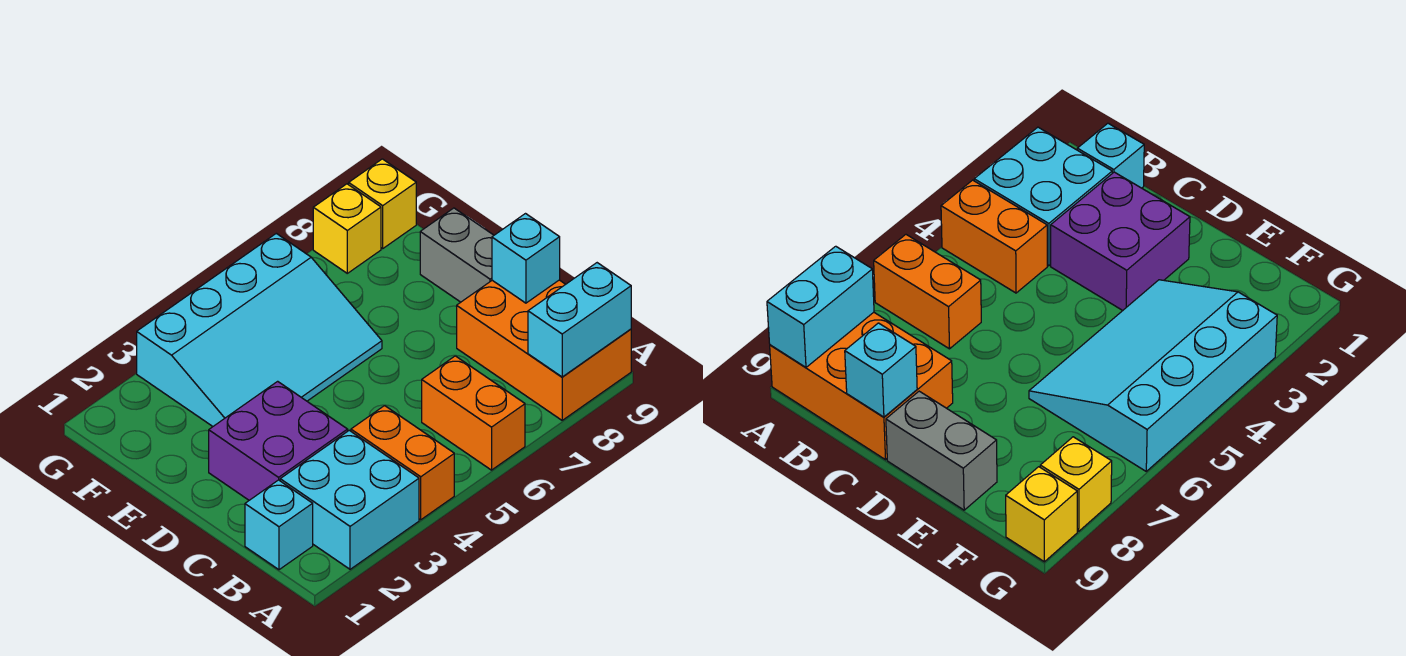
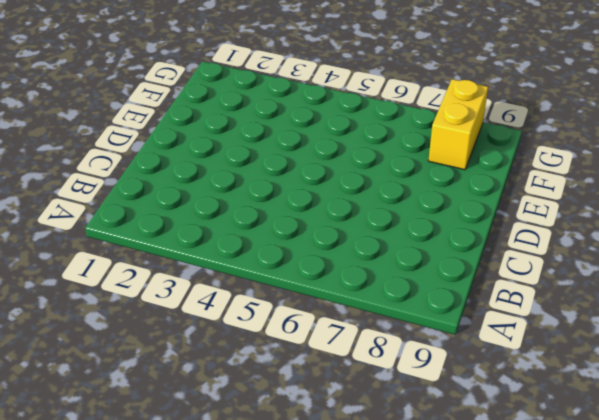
yellow 1x2 brick [428,79,488,170] -> yellow 1x1 brick [313,184,381,273]
none -> cyan 2x2 brick [280,430,419,569]
none -> orange 1x2 brick [351,406,454,520]
none -> orange 1x2 brick [422,356,525,470]

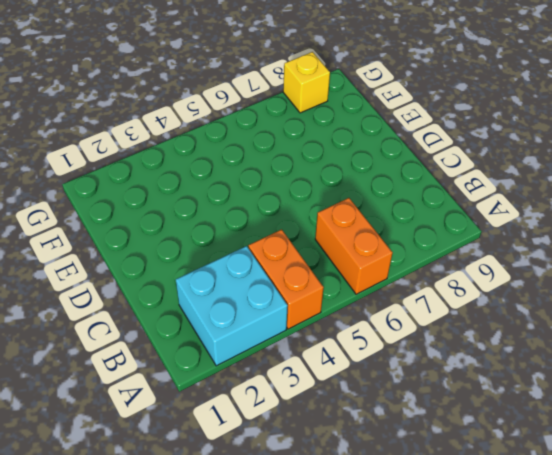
none -> orange 2x3 brick [457,280,631,420]
none -> cyan 1x1 brick [245,480,313,570]
none -> purple 2x2 brick [209,381,348,500]

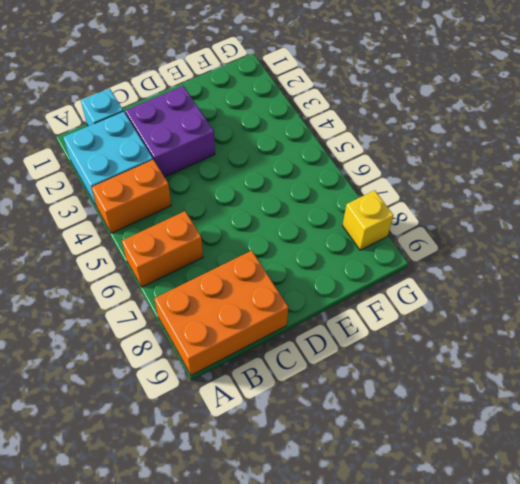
none -> grey 1x2 brick [420,208,494,302]
none -> cyan 3x4 slope [137,233,382,426]
none -> yellow 1x1 brick [349,159,416,248]

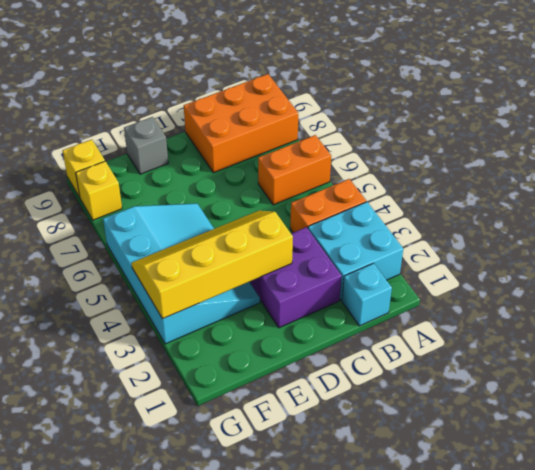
yellow 2x4 slope [132,211,293,319] -> none
grey 1x1 brick [124,117,168,174] -> grey 1x2 brick [420,208,494,302]
none -> cyan 1x2 brick [528,263,631,377]
none -> cyan 1x1 brick [492,214,560,303]

